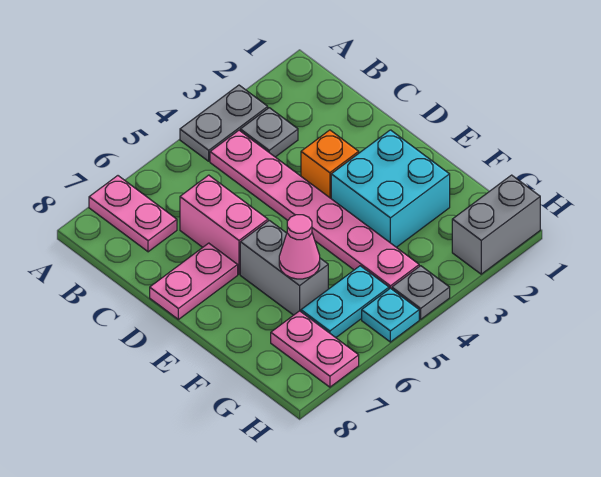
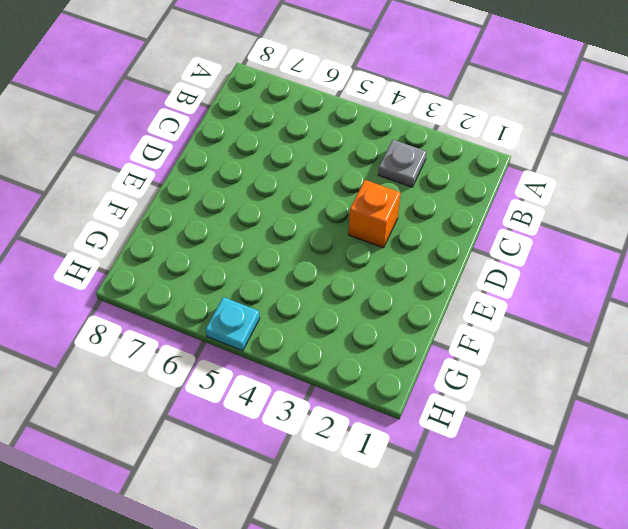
none -> grey 1x2 plate [180,85,268,161]
none -> pink 1x2 plate [89,176,177,252]
none -> pink 1x6 plate [210,130,419,289]

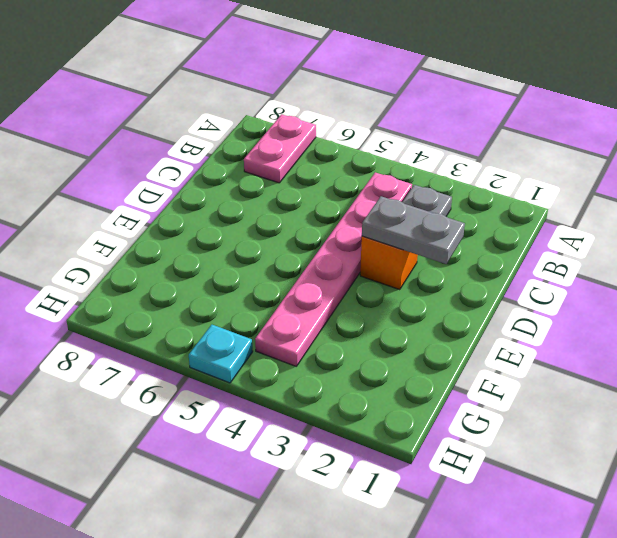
grey 1x2 plate [362,196,465,264] -> grey 1x2 plate moved to [180,85,268,161]
none -> pink 1x2 brick [180,175,268,274]
none -> pink 1x2 plate [150,243,238,319]
none -> cyan 2x2 brick [331,130,450,247]

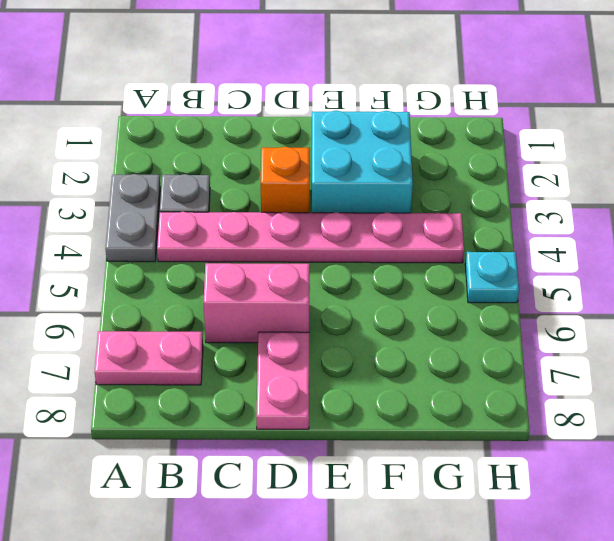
none -> grey 1x2 brick [240,220,328,315]
none -> cyan 1x2 plate [301,266,389,338]
none -> pink 1x2 plate [271,311,359,387]

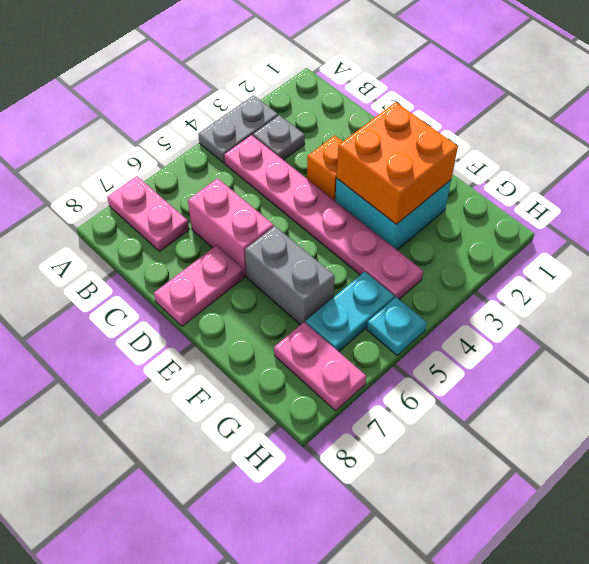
orange 2x2 brick [337,102,458,224] -> none
none -> grey 1x2 brick [452,175,540,274]
none -> grey 1x1 plate [392,266,450,319]
none -> pink 1x1 cone [279,215,320,279]

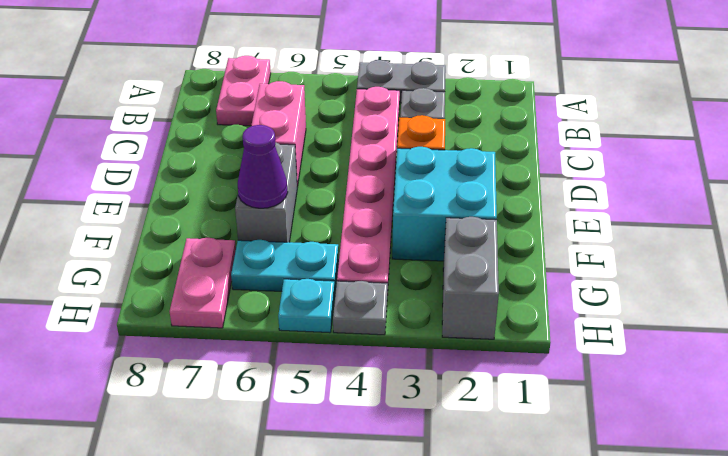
purple 1x1 cone [238,125,288,208] -> pink 1x1 cone [279,215,320,279]
grey 1x2 brick [442,217,499,339] -> grey 1x2 brick turned to [452,175,540,274]
none -> pink 1x2 plate [150,243,238,319]

